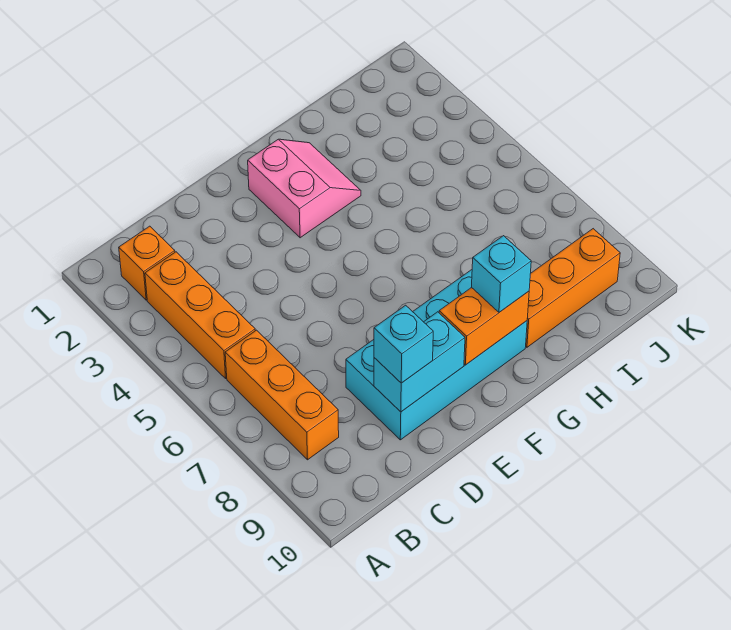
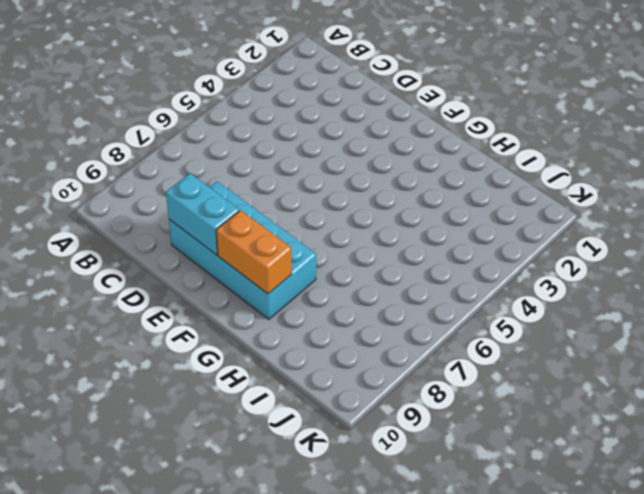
none -> orange 1x1 brick [119,226,175,300]
none -> orange 1x3 brick [145,252,255,378]

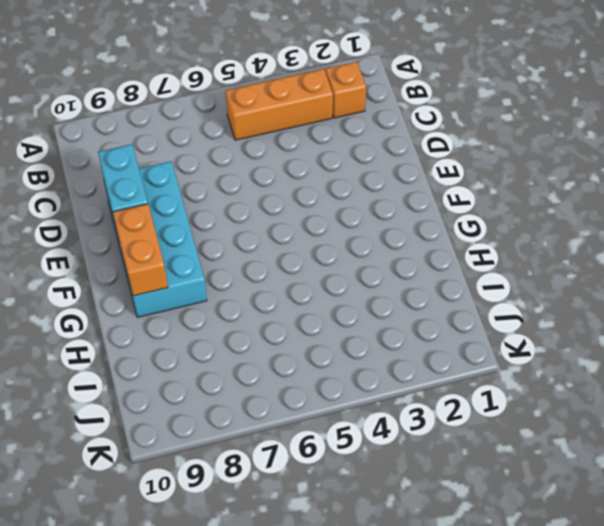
none -> orange 1x3 brick [225,330,339,460]
none -> pink 2x2 slope [248,139,361,238]

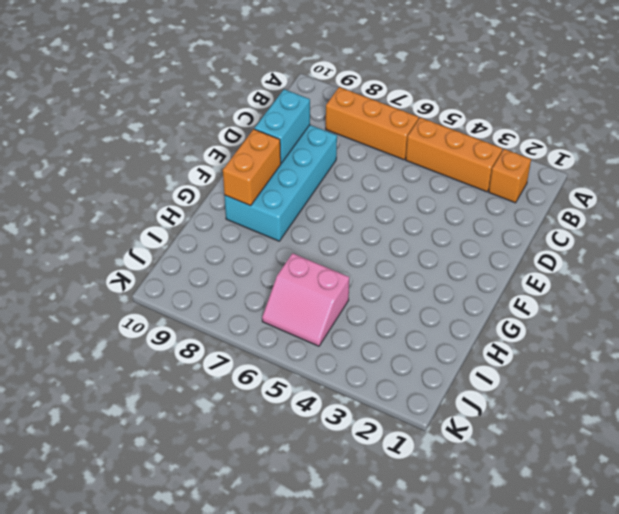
pink 2x2 slope [262,253,349,346] -> pink 2x2 slope moved to [248,139,361,238]
none -> orange 1x3 brick [526,229,620,347]
none -> cyan 1x1 brick [374,305,433,383]

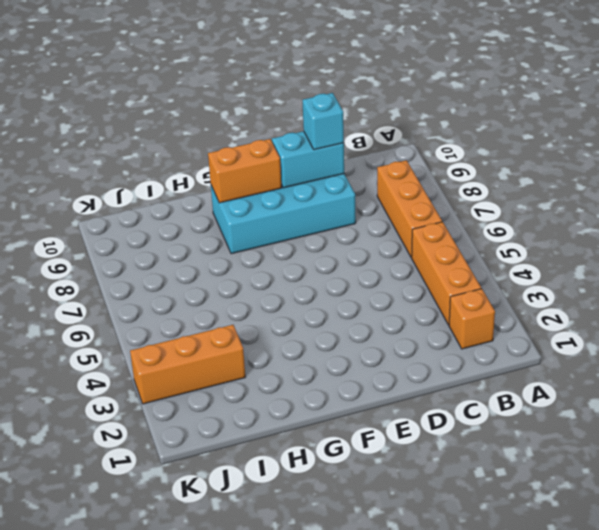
orange 1x3 brick [130,325,245,404] -> orange 1x3 brick moved to [526,229,620,347]
none -> pink 2x2 slope [248,139,361,238]
none -> cyan 1x1 brick [472,236,531,312]

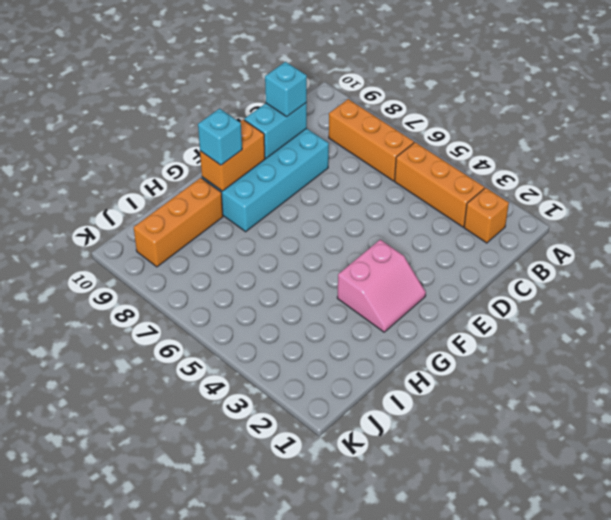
pink 2x2 slope [337,240,426,332] -> pink 2x2 slope turned to [248,139,361,238]

